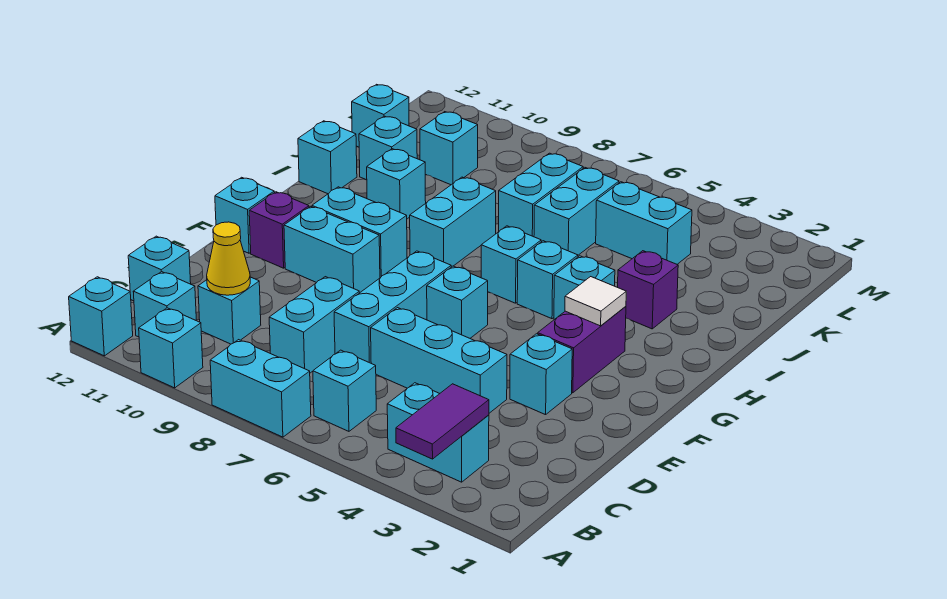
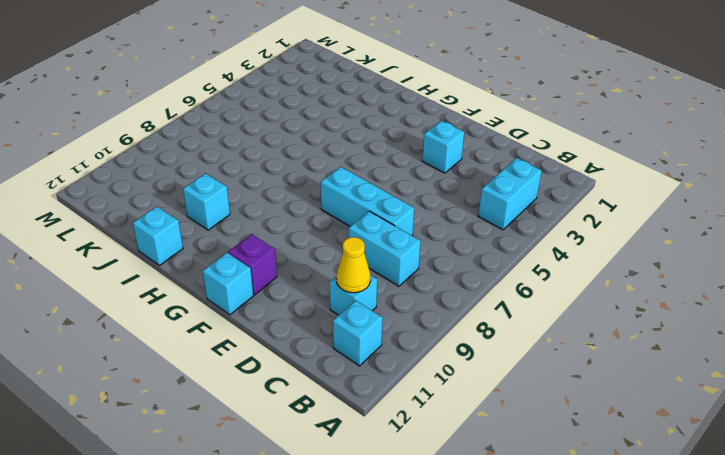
none -> cyan 1x2 brick [210,340,311,437]
none -> cyan 1x1 brick [139,308,203,388]
none -> cyan 1x1 brick [69,277,133,356]
none -> cyan 1x1 brick [313,350,376,431]

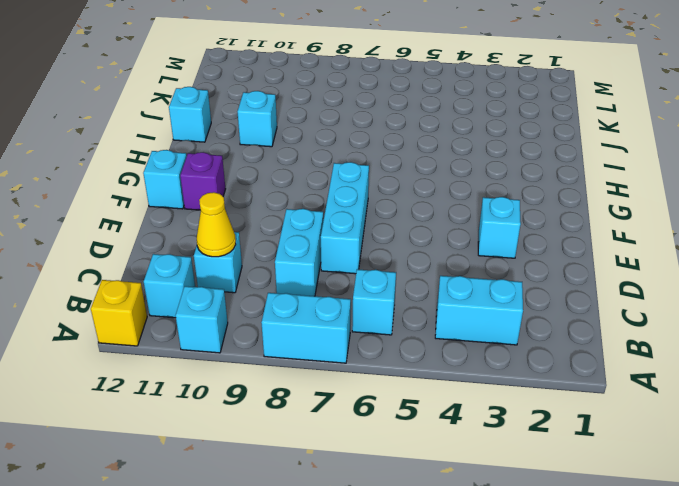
yellow 1x1 brick [91,280,147,346] -> cyan 1x1 brick [69,277,133,356]
none -> cyan 1x1 brick [128,236,191,301]
none -> cyan 1x3 brick [371,308,507,413]
none -> purple 1x2 brick [538,306,626,393]
none -> cyan 1x1 brick [427,266,488,338]

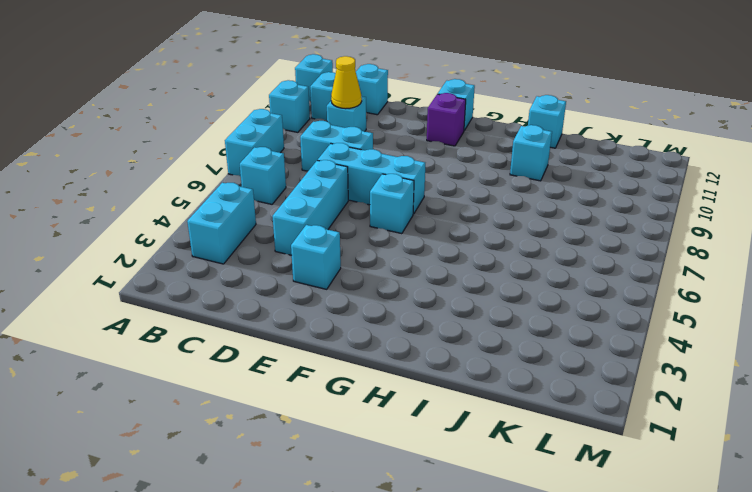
none -> purple 1x2 brick [538,306,626,393]
none -> cyan 1x2 brick [284,206,380,293]
none -> cyan 1x2 brick [312,187,407,278]
none -> cyan 1x1 brick [554,256,615,320]

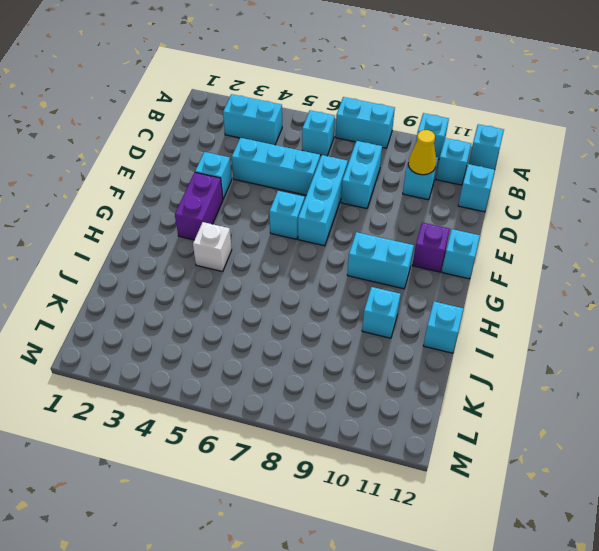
white 1x1 brick [193,222,232,272] -> cyan 1x1 brick [554,256,615,320]
none -> cyan 1x2 brick [284,206,380,293]
none -> cyan 1x1 brick [517,241,578,319]
none -> cyan 1x1 brick [481,226,541,303]
none -> cyan 1x2 brick [410,177,496,267]

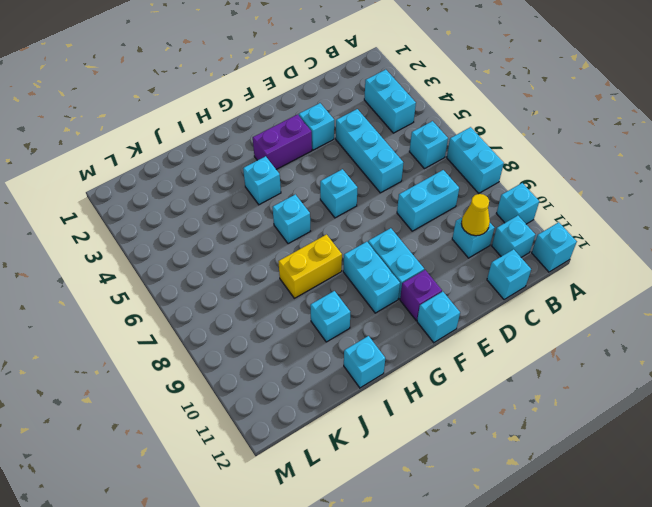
yellow 1x2 brick [278,235,342,298] -> cyan 1x2 brick [410,177,496,267]
none -> cyan 1x3 brick [334,251,451,363]
none -> cyan 1x1 brick [517,241,578,319]
none -> purple 1x1 brick [618,251,678,329]
none -> cyan 1x2 brick [534,168,619,255]

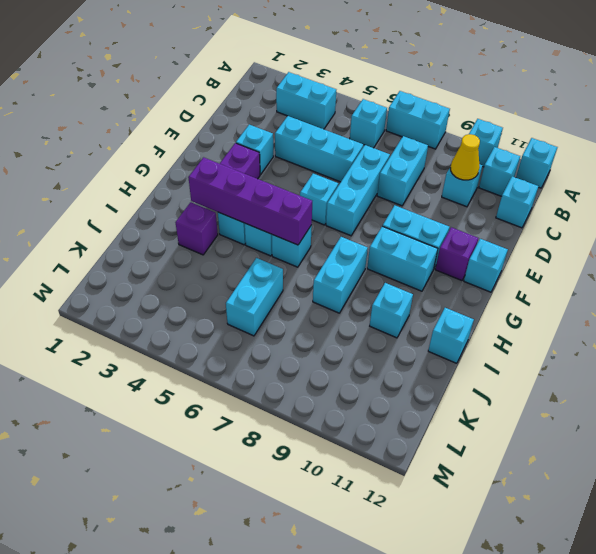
purple 1x4 brick [188,157,312,245] -> none
none -> cyan 1x2 brick [499,153,583,237]
none -> cyan 1x1 brick [359,116,417,180]
none -> cyan 1x2 brick [596,182,692,264]
none -> cyan 1x1 brick [420,112,478,185]

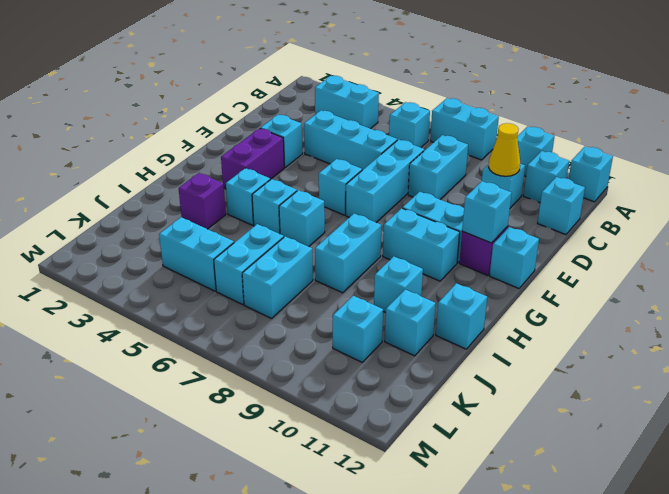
cyan 1x1 brick [462,181,512,243] -> cyan 1x1 brick moved to [352,84,409,147]
none -> purple 1x2 tile [396,384,489,459]
none -> white 1x1 tile [565,277,626,326]

